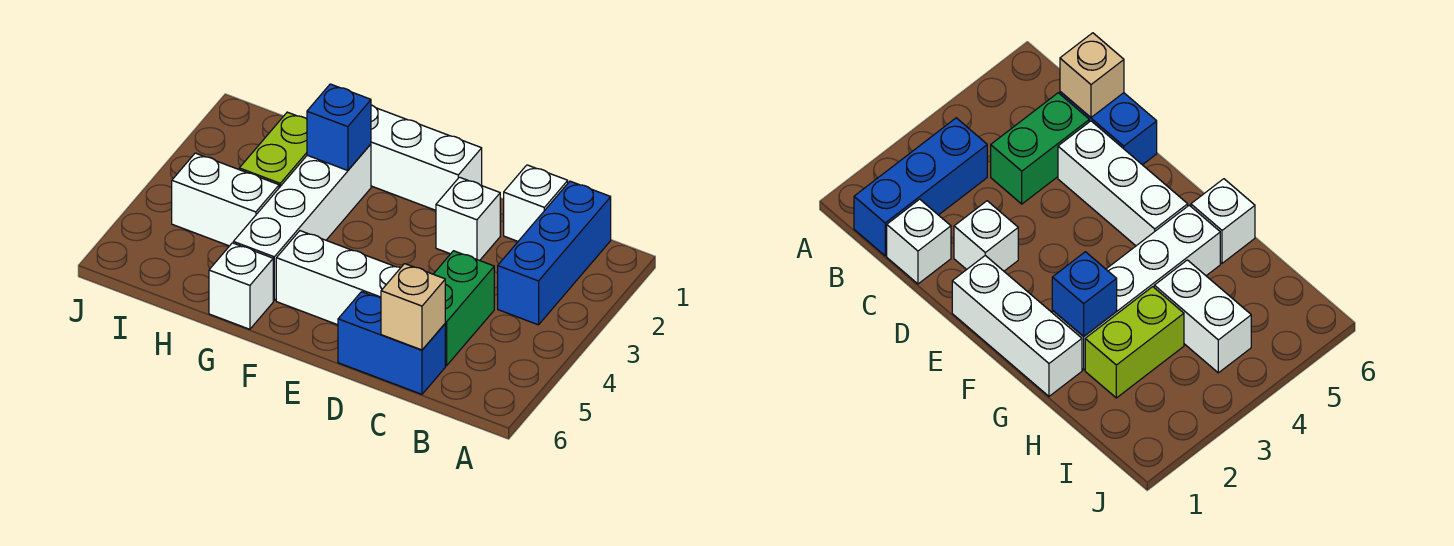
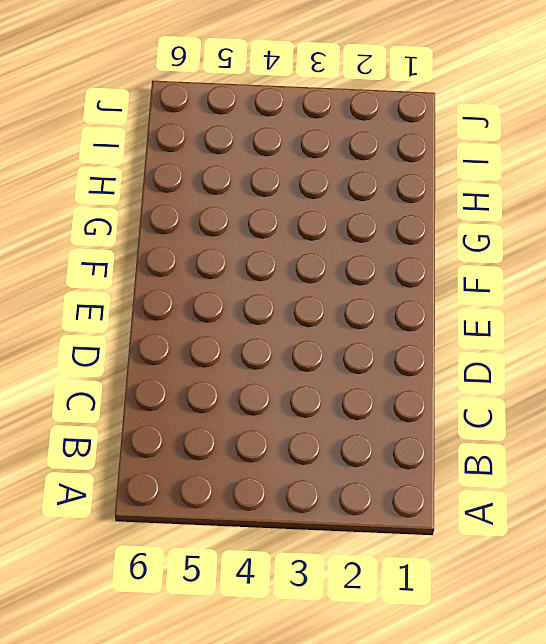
none -> blue 1x3 brick [498,181,611,325]
none -> white 1x1 brick [504,165,568,241]
none -> green 1x2 brick [434,251,494,366]

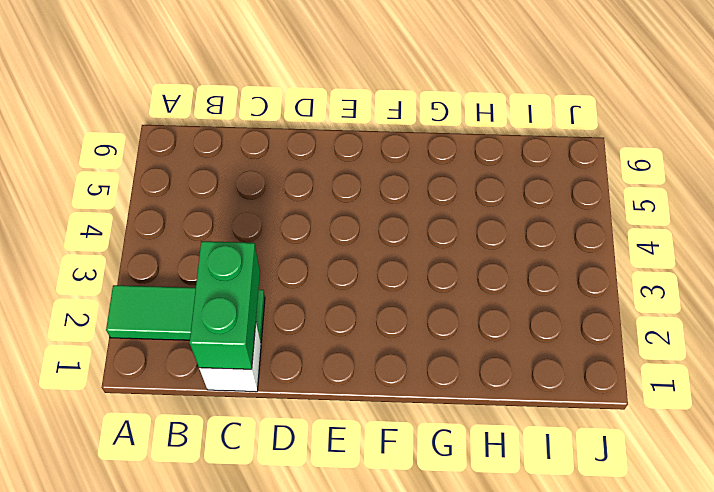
green 1x3 tile [106,285,265,342] -> blue 1x3 brick [498,181,611,325]
green 1x2 brick [190,241,260,369] -> green 1x2 brick moved to [434,251,494,366]
none -> blue 1x2 brick [338,292,445,394]
none -> white 1x1 brick [436,177,500,261]
none -> white 1x3 brick [276,231,400,325]

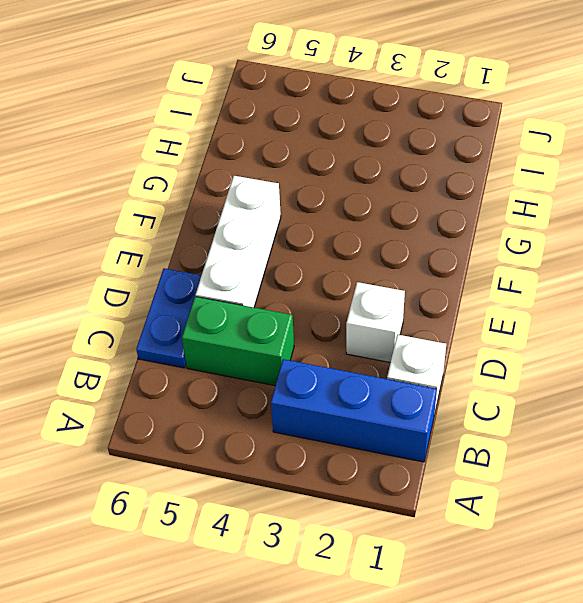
blue 1x2 plate [136,268,201,368] -> blue 1x2 brick [338,292,445,394]
none -> white 1x3 brick [371,105,482,210]
none -> white 1x4 brick [233,144,371,301]
none -> white 1x1 brick [209,243,273,329]

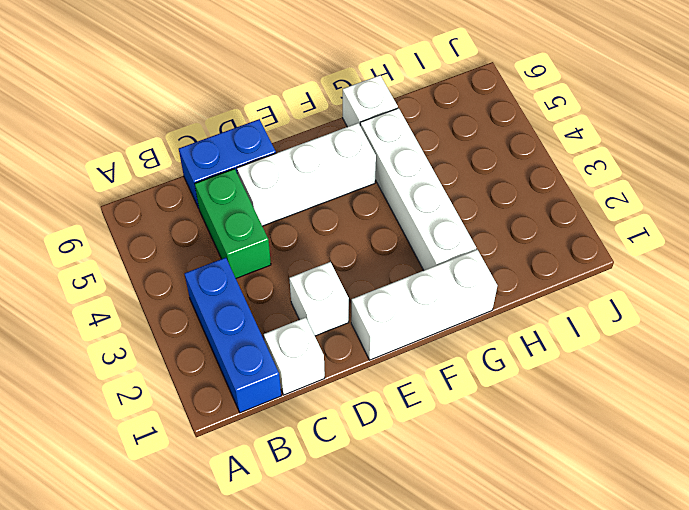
none -> lime 1x2 brick [239,112,307,188]
none -> white 1x2 brick [172,153,279,246]
none -> tan 1x1 brick [381,264,445,350]

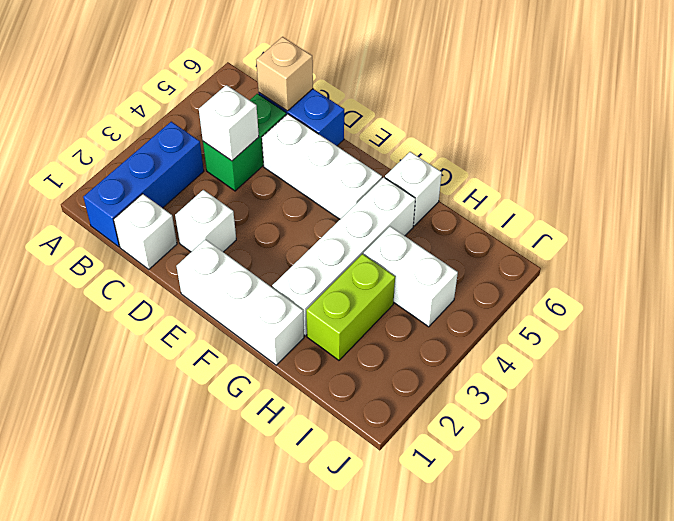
white 1x1 brick [199,85,259,161] -> none
none -> blue 1x1 brick [307,84,371,171]

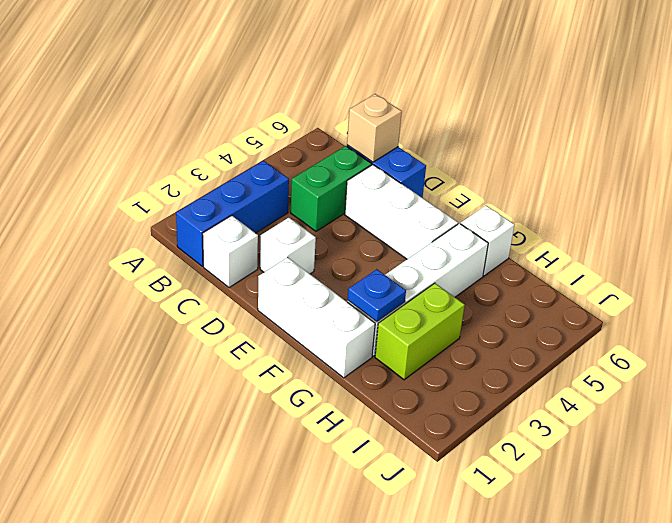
blue 1x1 plate [348,269,406,322] -> blue 1x1 brick [307,84,371,171]
none -> white 1x2 brick [172,153,279,246]

